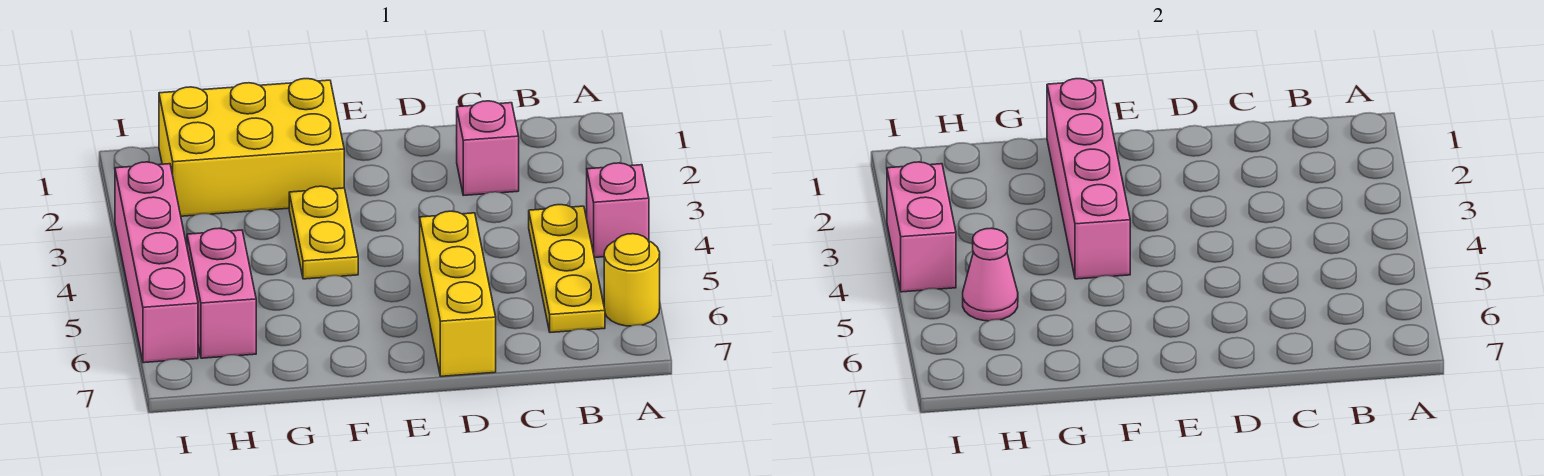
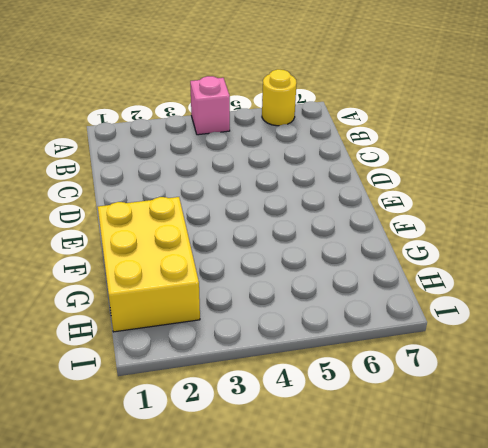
none -> yellow 1x3 plate [529,205,605,333]
none -> pink 1x1 brick [457,101,519,195]
none -> yellow 1x3 brick [420,211,496,376]

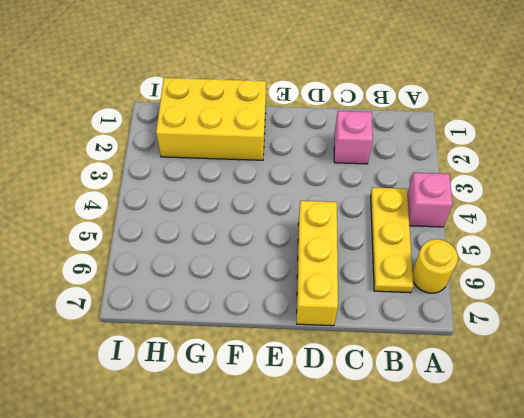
none -> yellow 1x2 plate [289,186,358,279]
none -> pink 1x2 brick [187,228,256,358]
none -> pink 1x4 brick [115,162,198,363]

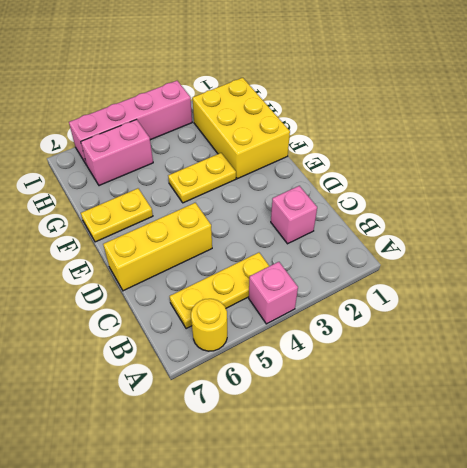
yellow 1x2 plate [81,188,153,242] -> none
none -> pink 1x4 brick [1047,79,1130,279]
none -> pink 1x1 cone [963,228,1018,321]
none -> pink 1x2 brick [887,162,956,292]

